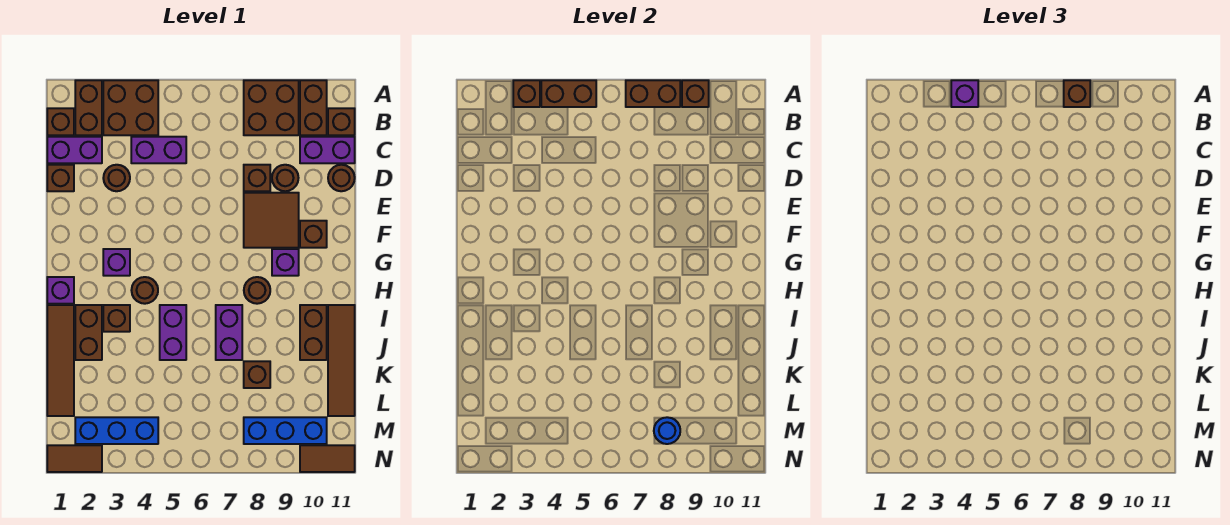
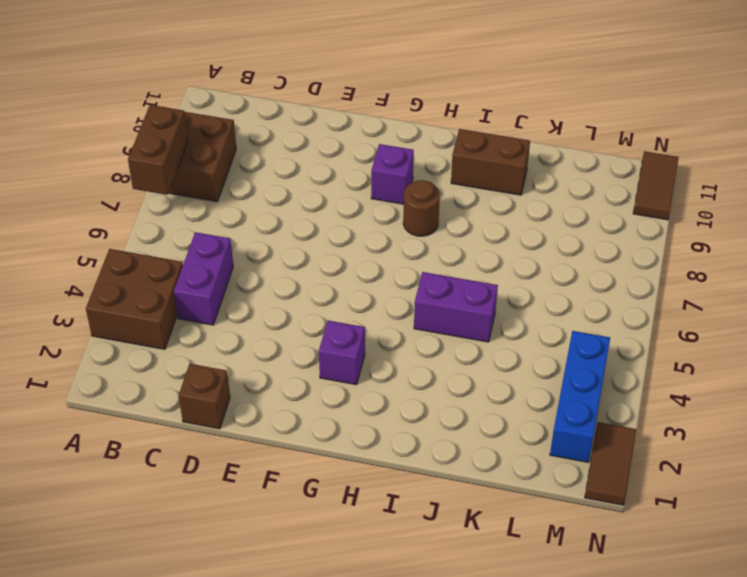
none -> brown 1x2 brick [75,80,102,135]
none -> brown 1x2 brick [300,80,327,135]
none -> brown 1x1 brick [47,108,74,135]
none -> brown 1x1 brick [328,108,355,135]

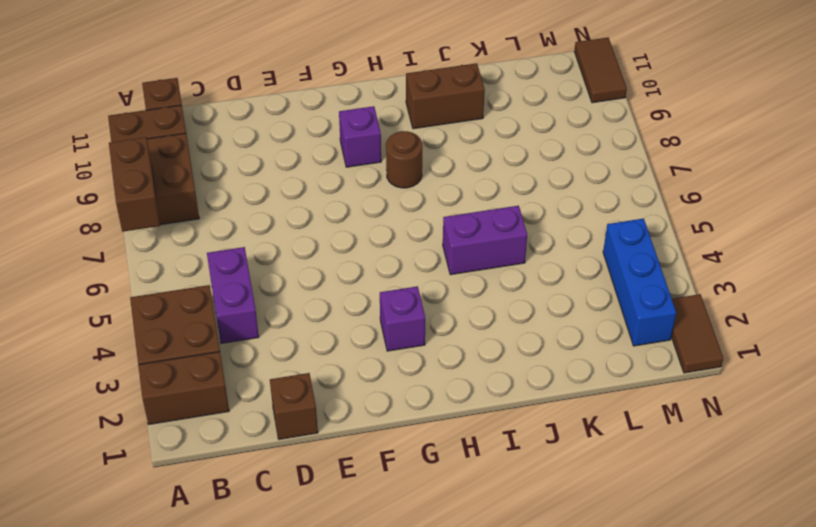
none -> brown 1x1 brick [47,108,74,135]
none -> purple 1x2 brick [47,137,102,163]
none -> purple 1x2 brick [300,137,355,163]
none -> brown 1x1 round brick [103,165,130,191]

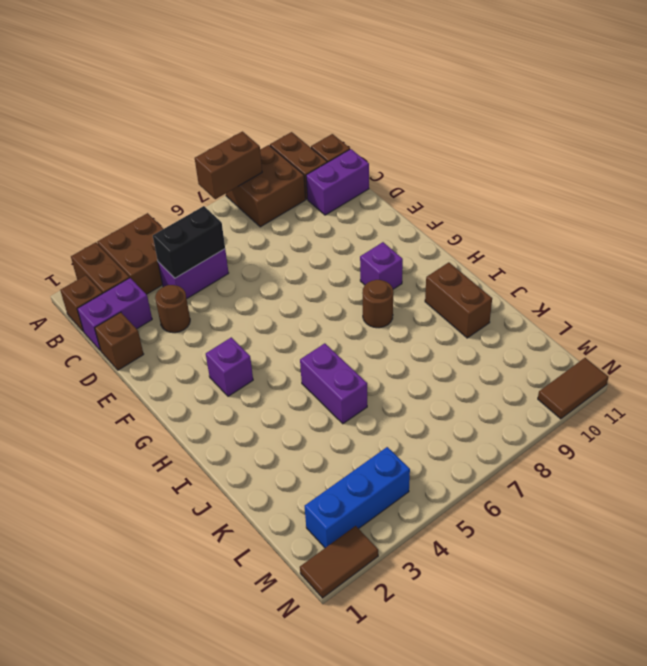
black 1x2 brick [153,206,225,278] -> none
none -> brown 1x1 brick [244,165,270,191]
none -> brown 1x1 round brick [272,165,298,191]
none -> brown 1x1 round brick [328,165,355,191]
none -> brown 2x2 tile [244,193,299,248]

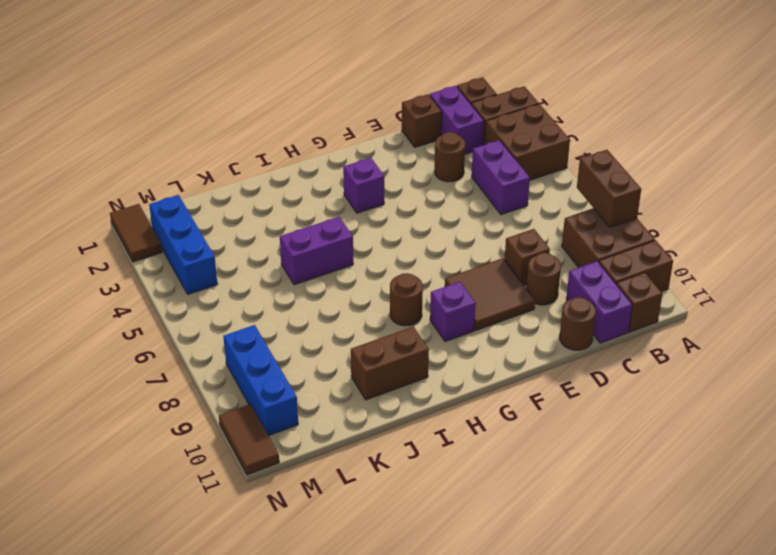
none -> brown 1x1 brick [300,221,327,248]
none -> purple 1x1 brick [47,277,74,304]
none -> brown 1x1 round brick [131,277,158,304]
none -> brown 1x4 tile [47,305,74,416]

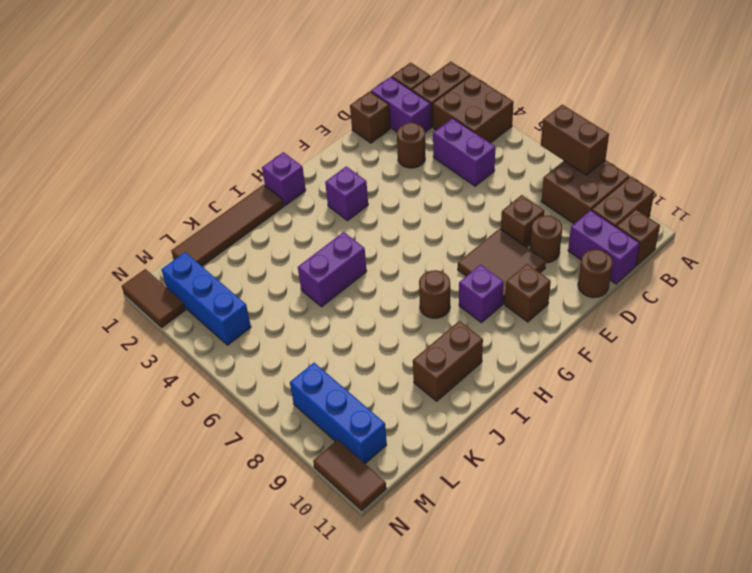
none -> brown 1x1 round brick [131,277,158,304]
none -> brown 1x2 brick [75,305,102,360]
none -> brown 1x1 brick [103,305,130,332]
none -> purple 1x2 brick [216,305,242,360]

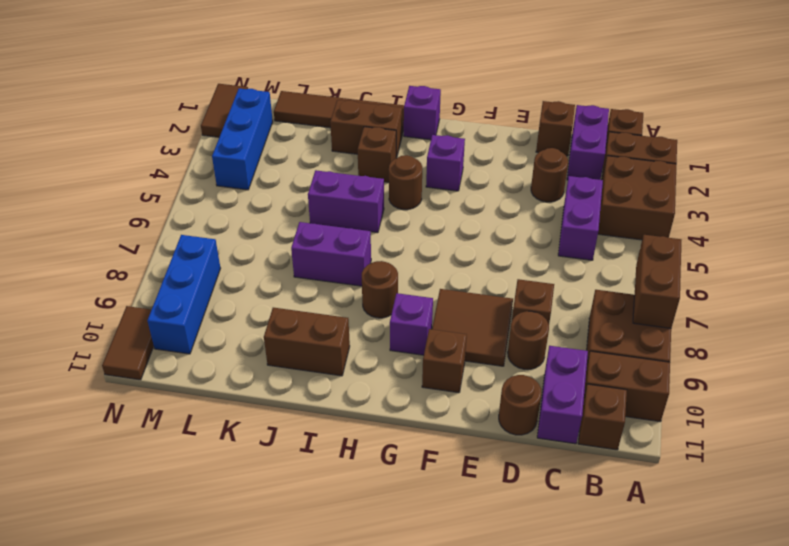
none -> brown 1x4 tile [328,305,355,416]
none -> brown 1x1 brick [244,361,270,388]
none -> brown 1x1 brick [513,80,540,107]
none -> brown 1x2 brick [541,80,596,107]

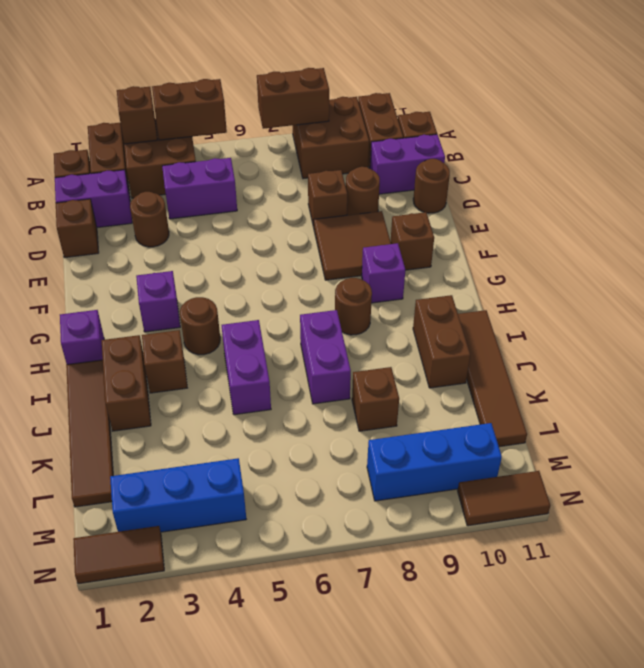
none -> brown 1x1 brick [682,80,709,107]
none -> blue 1x1 round brick [654,417,680,444]
none -> purple 1x1 brick [951,80,978,107]
none -> brown 1x1 brick [1064,80,1090,107]

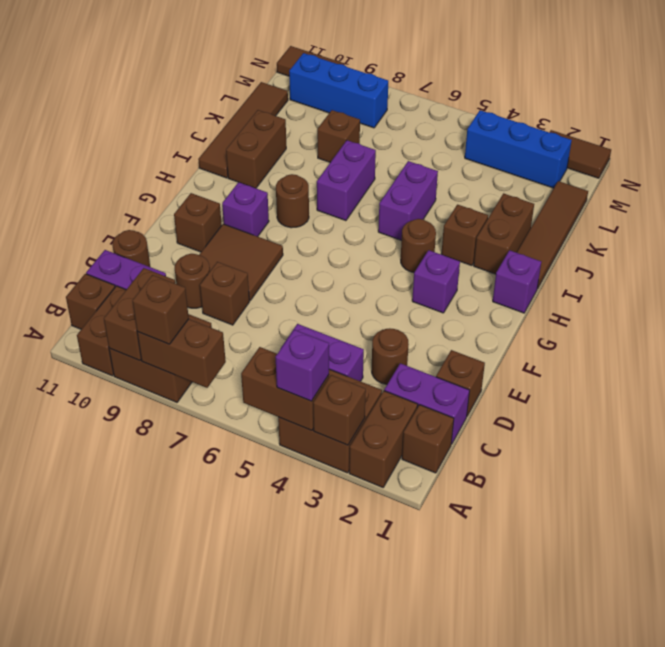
brown 1x2 brick [104,268,175,361] -> brown 1x1 brick [682,80,709,107]
none -> blue 1x1 round brick [654,417,680,444]

